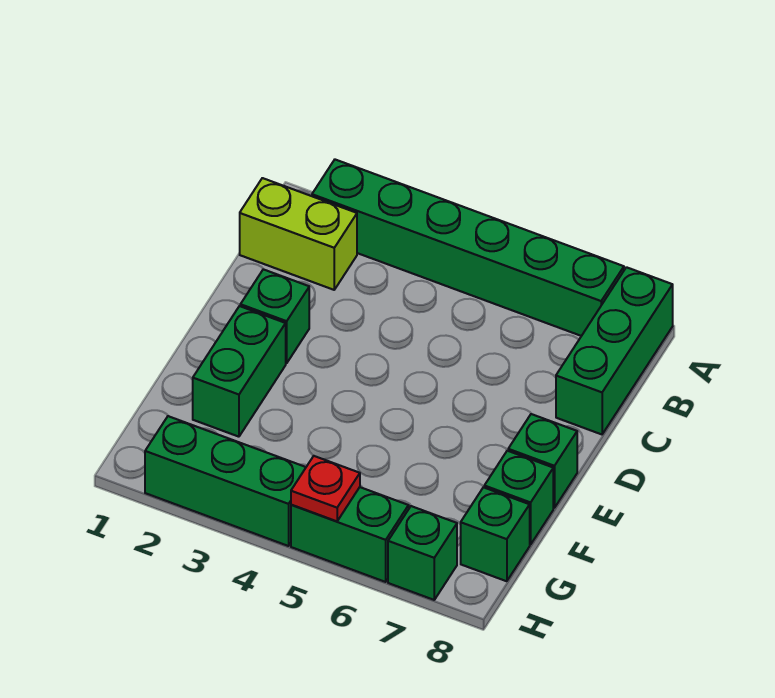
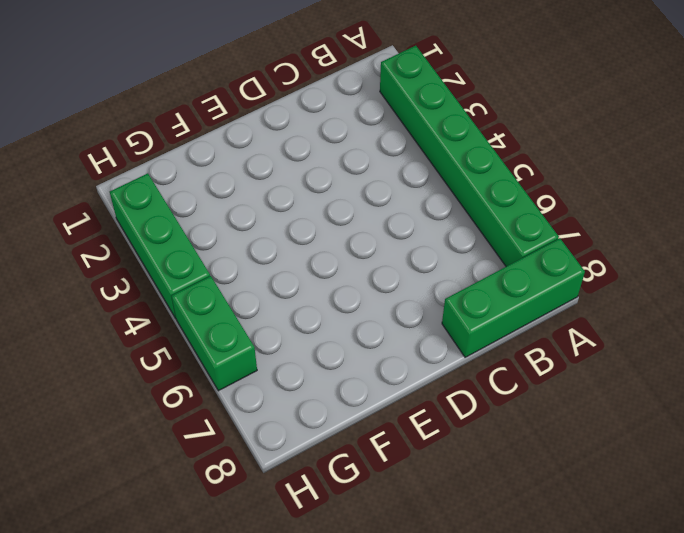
none -> lime 1x2 brick [240,178,357,290]
none -> green 1x1 brick [240,269,309,363]
none -> green 1x2 brick [193,306,286,437]

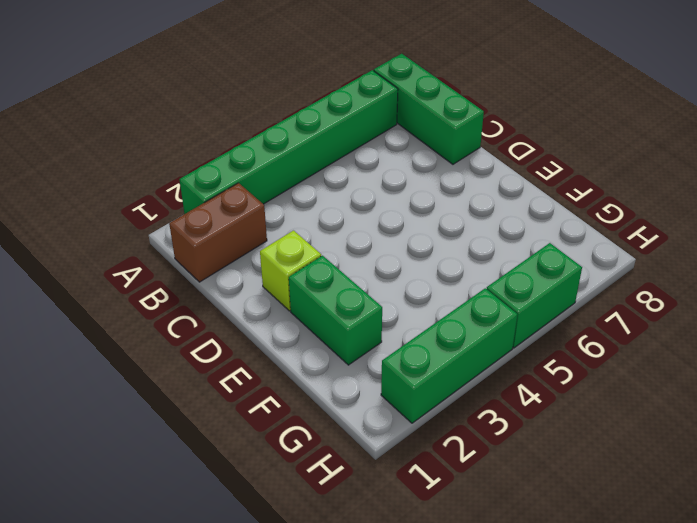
brown 1x2 brick [169,183,267,282] -> lime 1x2 brick [240,178,357,290]
lime 1x1 brick [260,231,321,311] -> green 1x1 brick [240,269,309,363]
none -> green 1x1 brick [508,414,577,508]
none -> green 1x1 brick [484,451,553,545]
none -> green 1x1 brick [461,487,530,581]

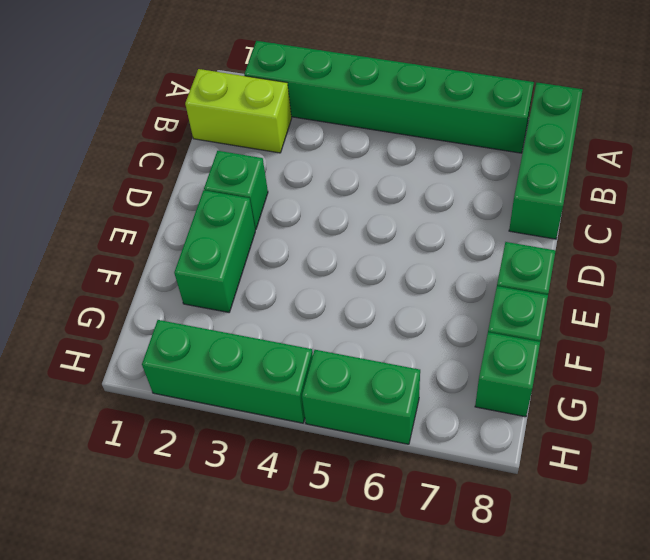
none -> green 1x1 brick [388,506,457,600]
none -> red 1x1 plate [291,456,360,521]

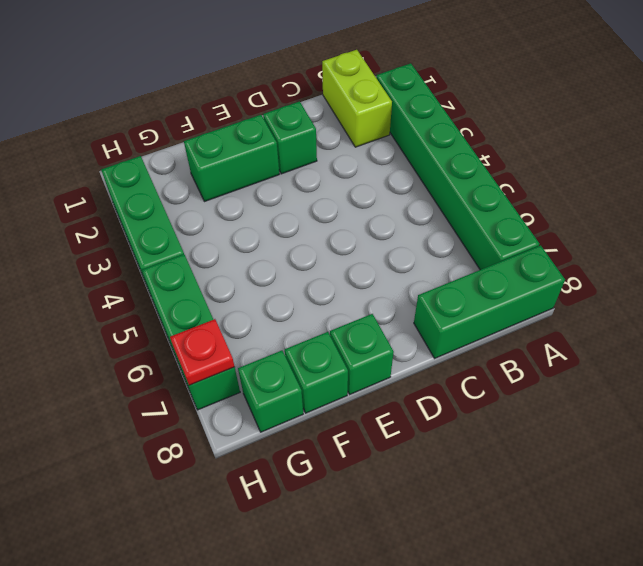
red 1x1 plate [170,319,235,385] -> red 1x1 plate moved to [291,456,360,521]

